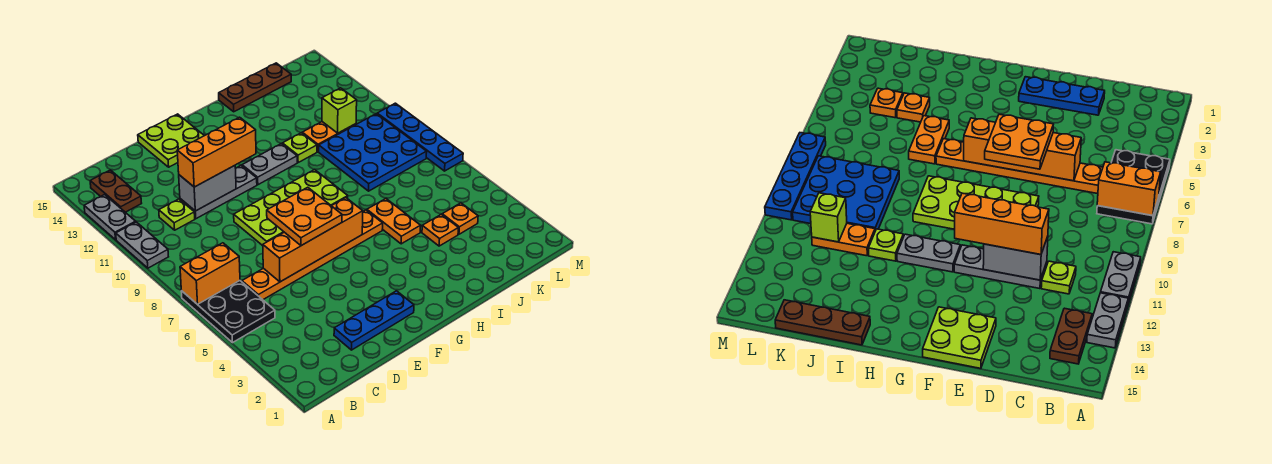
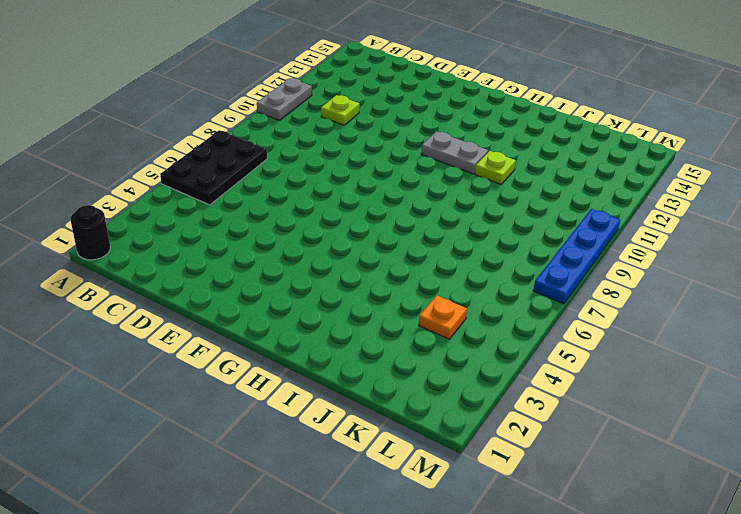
black 1x1 round brick [71,205,110,260] -> none
none -> grey 1x2 plate [84,195,136,240]
none -> brown 1x2 plate [90,170,142,212]
none -> orange 1x6 plate [242,210,383,300]

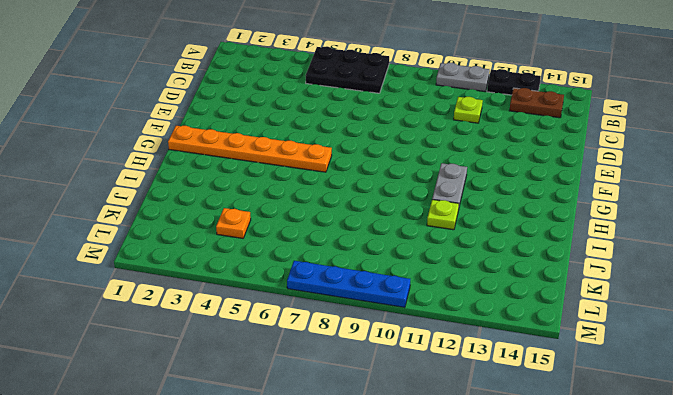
black 1x2 plate [487,69,541,95] -> grey 1x2 plate [84,195,136,240]
orange 1x6 plate [168,126,332,172] -> orange 1x6 plate turned to [242,210,383,300]
none -> blue 1x3 plate [334,291,414,350]
none -> grey 1x3 plate [180,166,257,219]
none -> lime 2x4 plate [234,170,348,246]

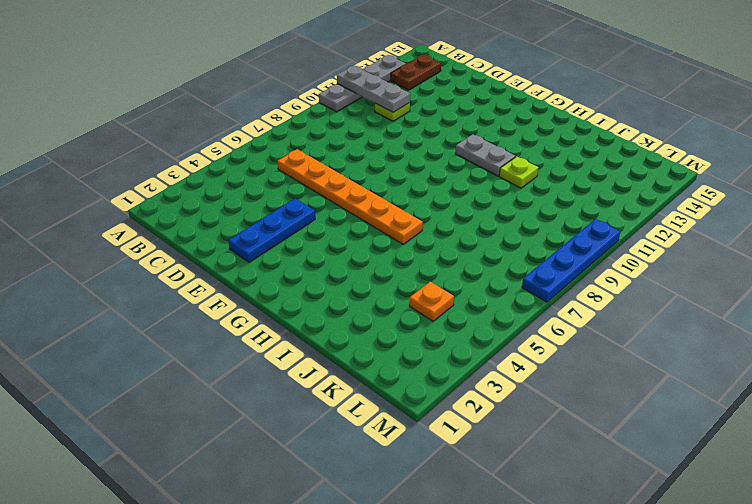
grey 1x3 plate [337,66,410,112] -> grey 1x3 plate moved to [180,166,257,219]
blue 1x3 plate [228,198,315,262] -> blue 1x3 plate turned to [334,291,414,350]
none -> black 2x3 plate [181,281,275,343]
none -> lime 2x4 plate [234,170,348,246]
none -> lime 2x2 plate [138,114,204,167]

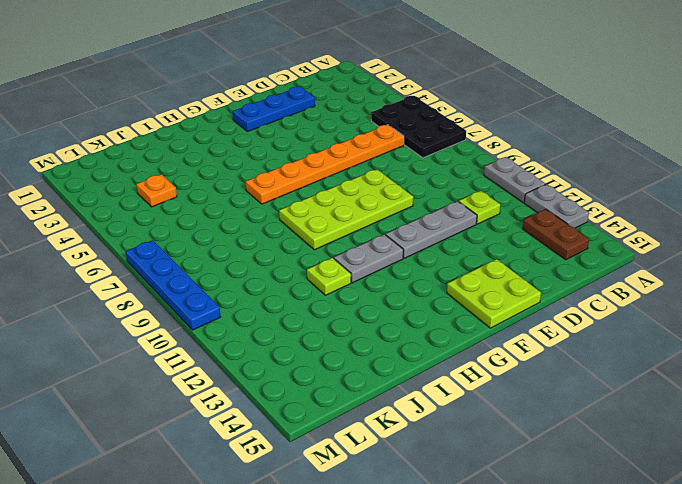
none -> orange 1x2 plate [367,199,421,244]
none -> brown 1x3 plate [219,63,291,112]
none -> orange 1x1 plate [422,214,458,246]

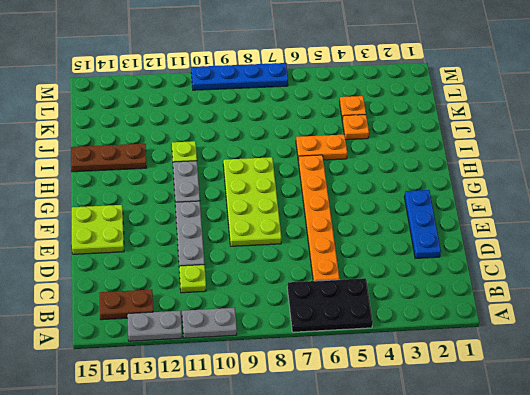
brown 1x3 plate [71,144,147,172] -> brown 1x3 plate turned to [219,63,291,112]
none -> blue 3x3 plate [319,114,427,191]
none -> orange 1x2 plate [302,122,356,152]
none -> orange 1x2 brick [180,243,240,304]

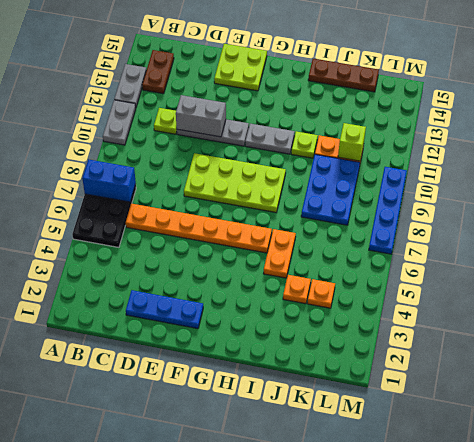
blue 1x2 brick [82,159,136,202] -> orange 1x2 brick [180,243,240,304]
blue 2x3 plate [301,154,360,225] -> blue 3x3 plate [319,114,427,191]
none -> orange 1x4 brick [263,198,363,282]
none -> orange 1x3 brick [177,117,256,187]
none -> orange 2x2 plate [267,187,342,246]

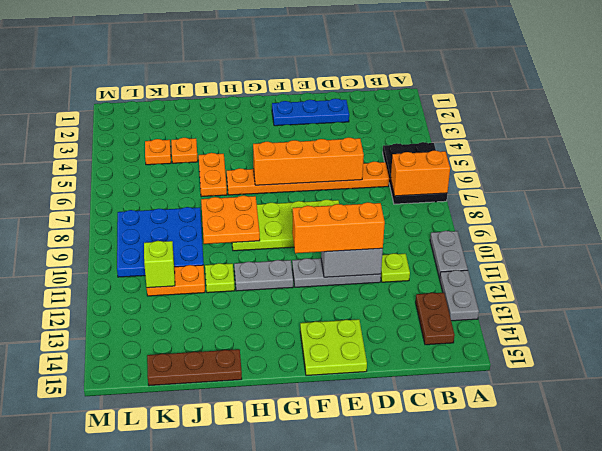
orange 2x2 plate [201,196,260,244] -> orange 2x2 plate moved to [267,187,342,246]
none -> blue 1x4 plate [377,103,463,171]

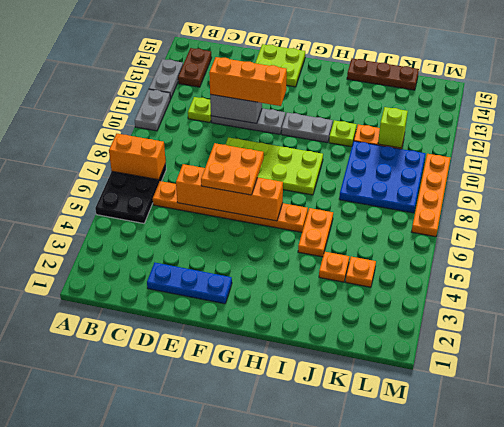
orange 1x4 plate [412,154,450,237] -> blue 1x4 plate [377,103,463,171]

